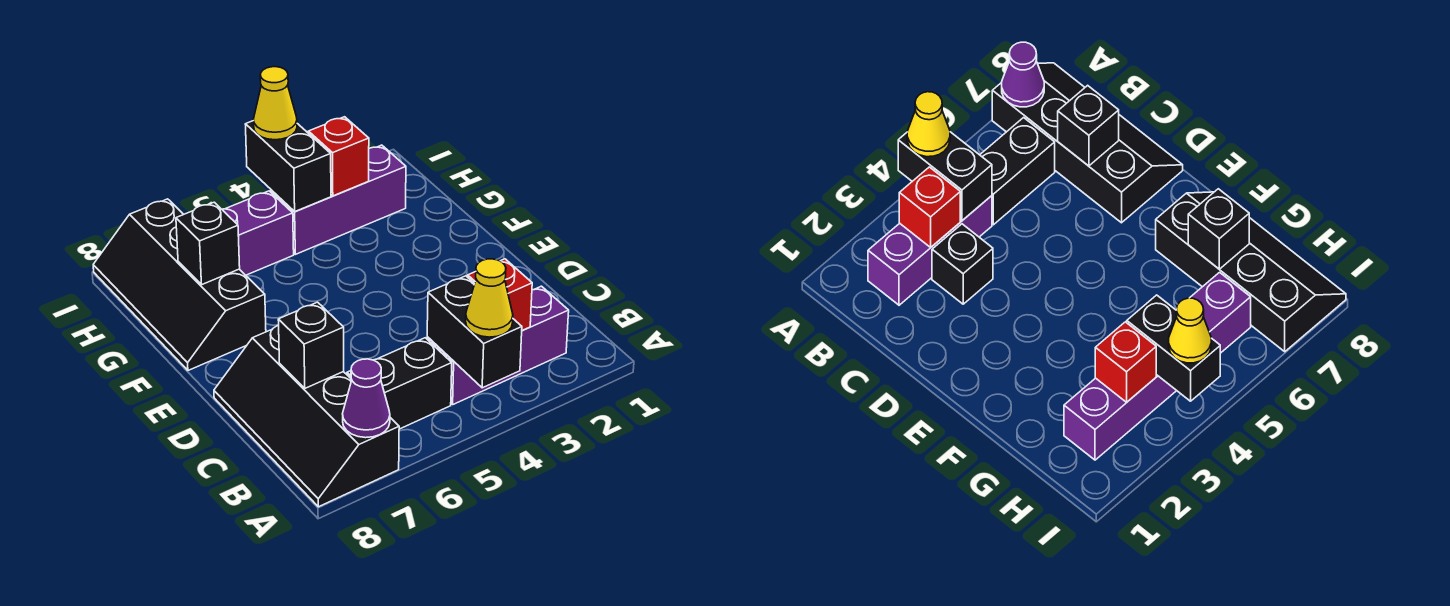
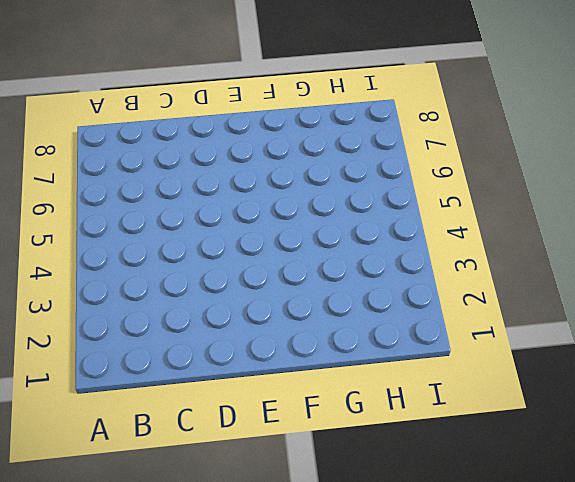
none -> black 2x4 slope [214,325,399,507]
none -> purple 1x3 brick [427,286,569,404]
none -> black 1x2 brick [347,338,452,429]

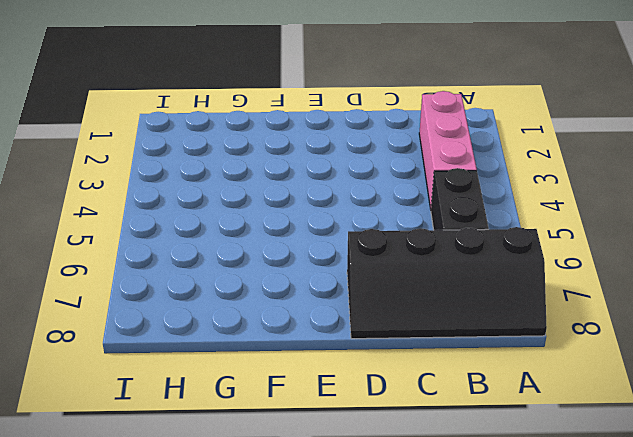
pink 1x3 brick [419,91,477,209] -> purple 1x3 brick [427,286,569,404]
none -> black 1x1 brick [932,224,993,304]
none -> black 2x4 slope [93,199,266,370]
none -> purple 1x3 brick [271,145,406,254]

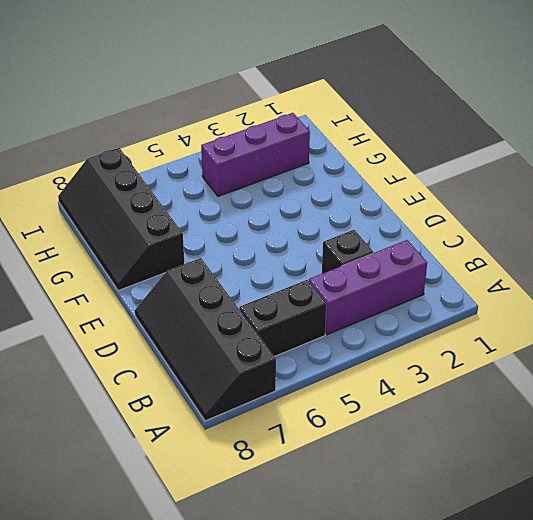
none -> purple 1x2 brick [222,191,294,275]
none -> black 1x2 brick [427,276,522,388]
none -> purple 1x1 cone [343,359,390,438]

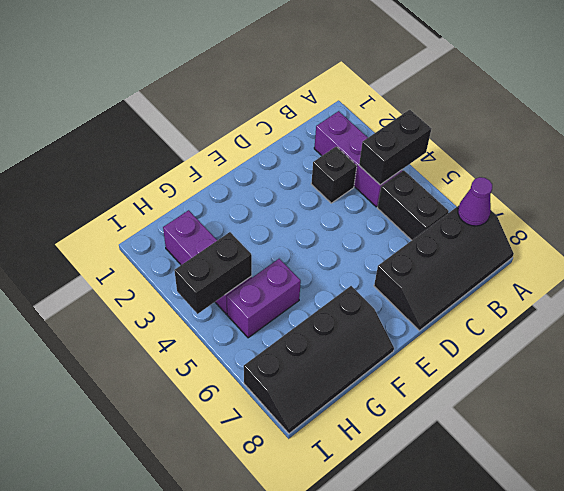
purple 1x2 brick [227,259,301,338] -> purple 1x2 brick turned to [222,191,294,275]
none -> red 1x1 brick [468,259,532,330]
none -> black 1x1 brick [278,302,344,388]
none -> black 1x1 brick [176,202,240,284]

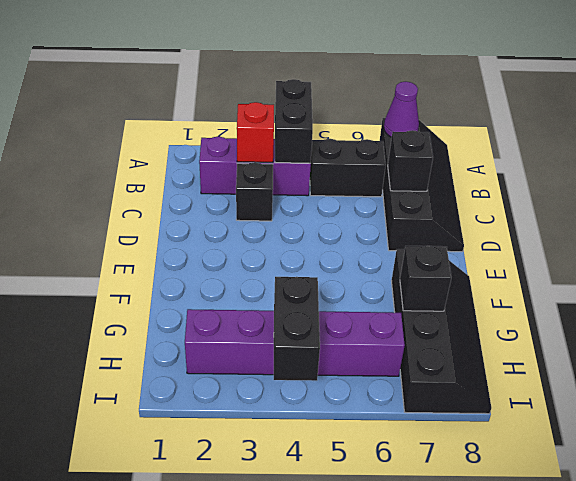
none -> red 1x1 brick [308,117,369,196]
none -> yellow 1x1 cone [466,259,513,337]
none -> yellow 1x1 cone [254,67,297,140]

